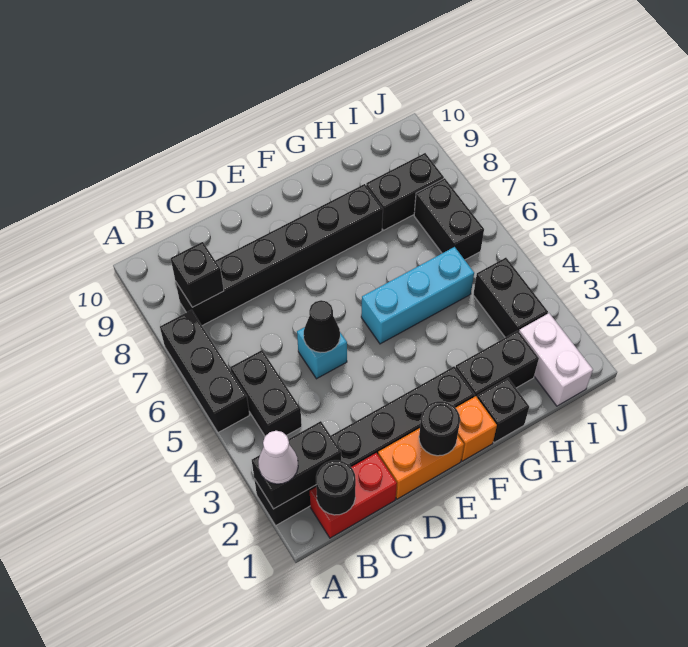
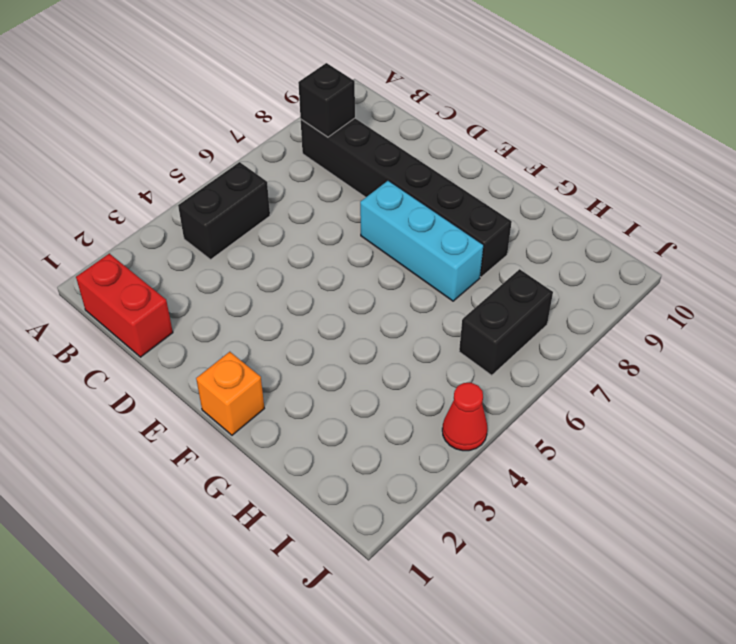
cyan 1x3 brick [360,181,484,301] -> cyan 1x3 brick moved to [361,247,474,344]
red 1x1 cone [442,383,488,451] -> none
none -> black 1x6 brick [254,366,475,525]
none -> black 1x3 brick [160,310,249,433]
none -> orange 1x2 brick [378,428,464,499]

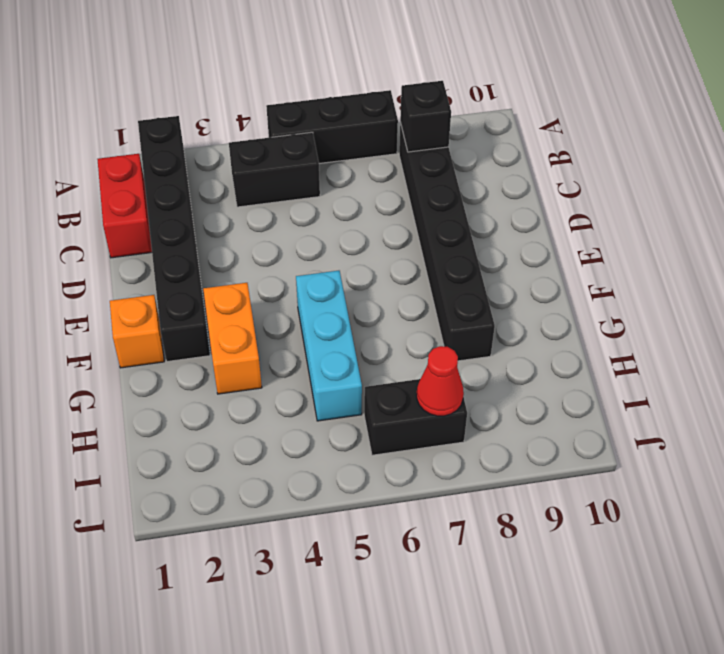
orange 1x2 brick [203,283,262,394] -> orange 1x2 brick moved to [378,428,464,499]
red 1x1 cone [417,346,464,416] -> none
none -> cyan 1x1 brick [297,327,347,379]
none -> black 1x1 brick [477,378,529,443]
none -> black 1x2 brick [456,331,539,397]

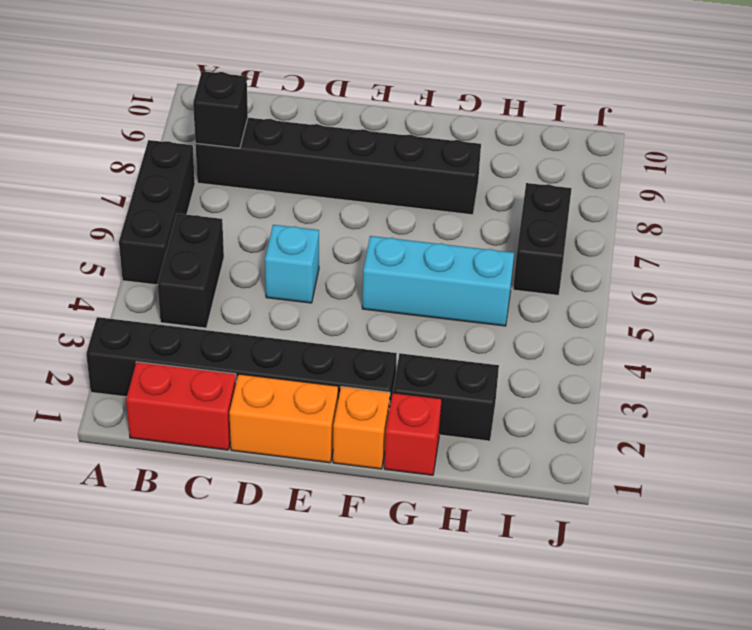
red 1x1 brick [384,393,442,475] -> black 1x1 brick [477,378,529,443]
none -> black 1x2 brick [366,153,444,230]
none -> white 1x2 brick [519,313,593,406]
none -> black 1x2 brick [473,258,548,337]

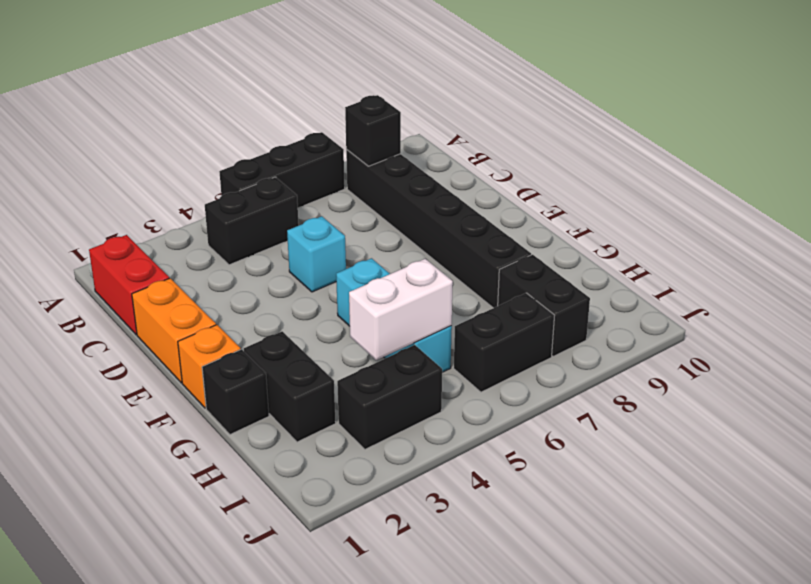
white 1x2 brick [349,259,453,360] -> white 1x2 brick moved to [519,313,593,406]
none -> black 1x6 brick [254,366,475,525]
none -> black 1x2 brick [252,421,341,509]
none -> black 1x1 round brick [316,460,356,515]

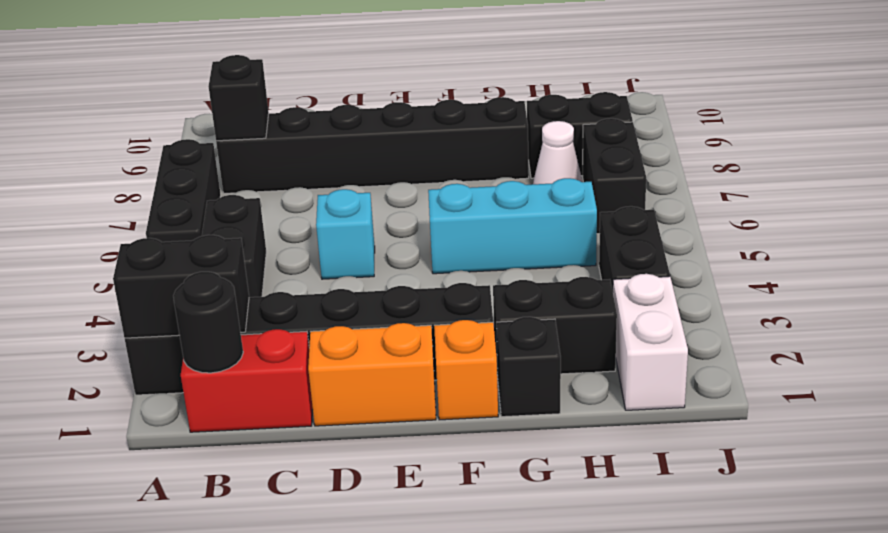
white 1x1 cone [533,121,583,184] -> white 1x1 cone moved to [258,431,298,484]
none -> black 1x1 cone [304,300,340,353]
none -> black 1x1 round brick [419,401,460,456]

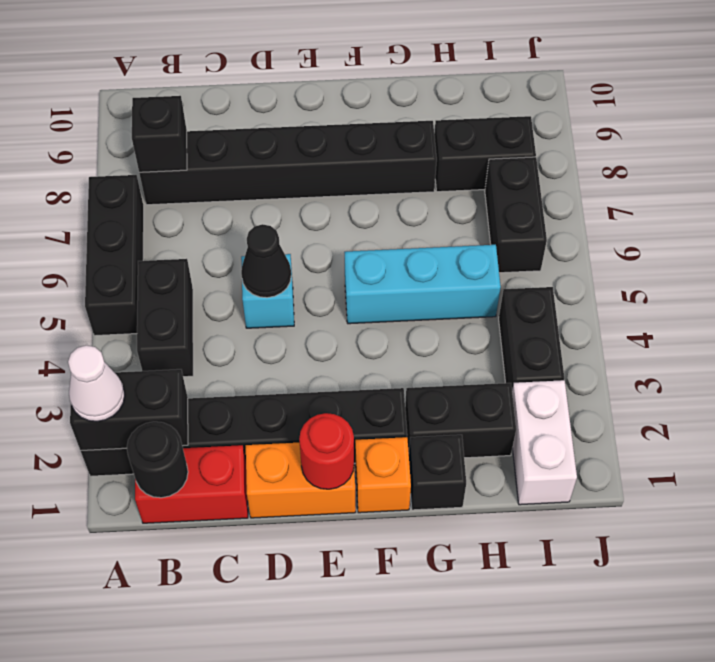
red 1x1 round brick [299,413,354,489] -> black 1x1 round brick [419,401,460,456]

